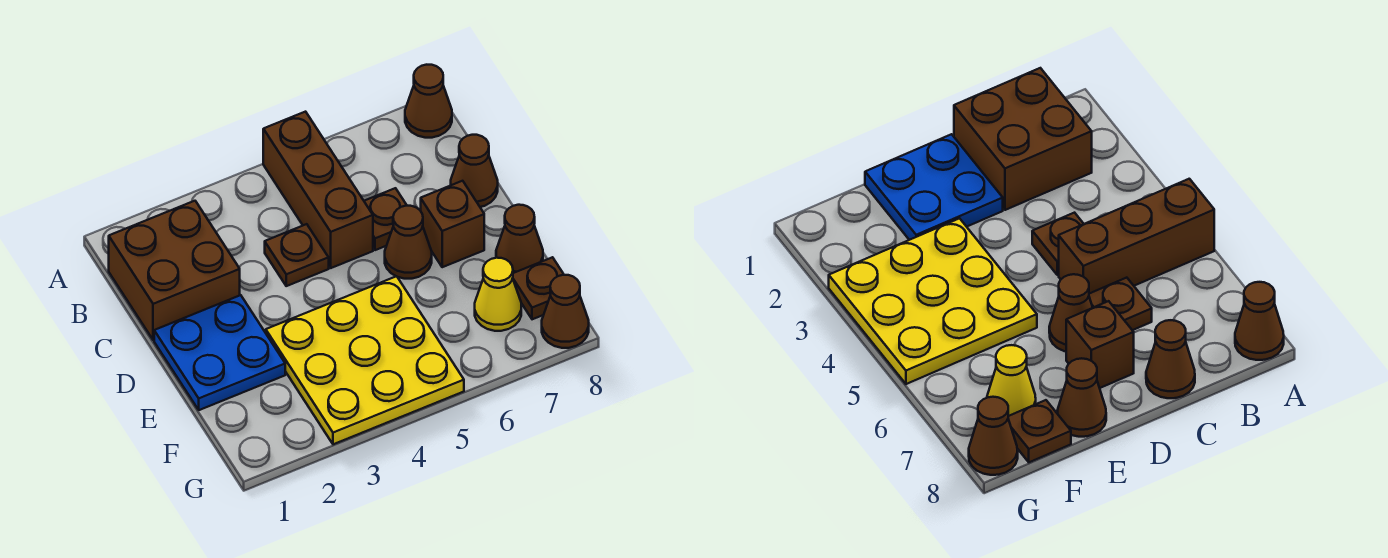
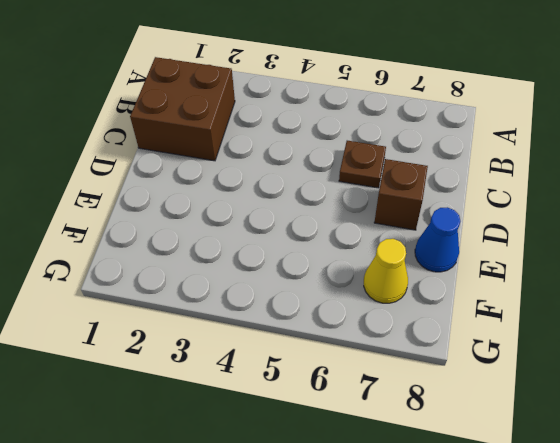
blue 1x1 cone [415,207,460,272] -> brown 1x1 cone [496,205,543,273]
none -> brown 1x3 brick [263,112,373,268]
none -> brown 1x1 cone [405,65,452,138]
none -> brown 1x1 plate [265,224,329,286]

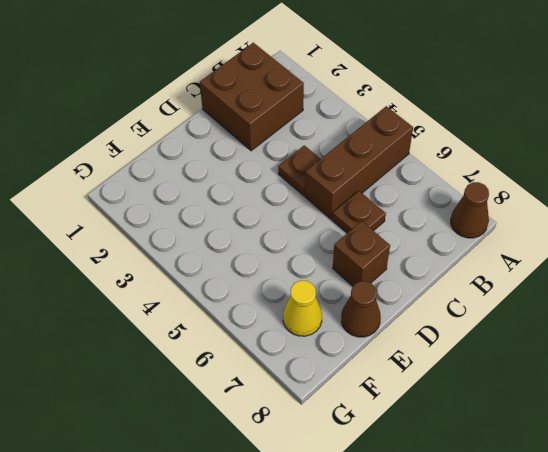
none -> brown 1x1 cone [451,135,498,207]
none -> blue 2x2 plate [154,295,285,410]
none -> brown 1x1 cone [385,206,432,279]

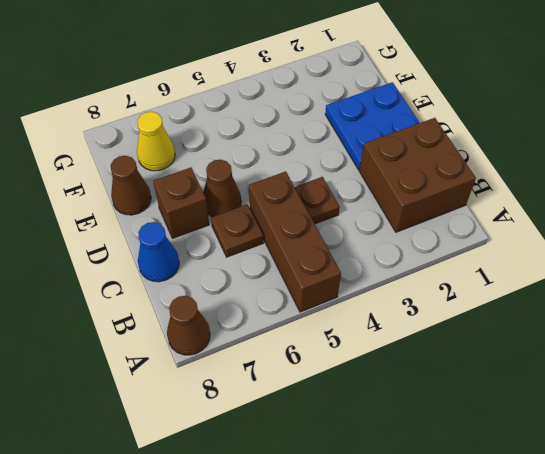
blue 1x1 cone [138,222,179,282] -> brown 1x1 cone [451,135,498,207]
none -> yellow 3x3 plate [266,276,464,444]
none -> brown 1x1 plate [513,257,564,319]
none -> brown 1x1 cone [542,275,589,348]

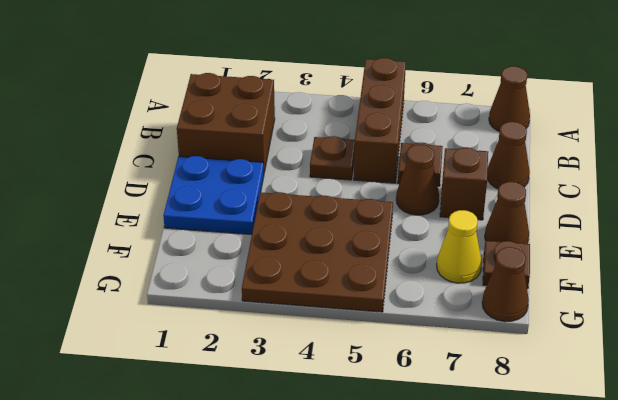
brown 3x3 plate [242,192,393,312] -> yellow 3x3 plate [266,276,464,444]

